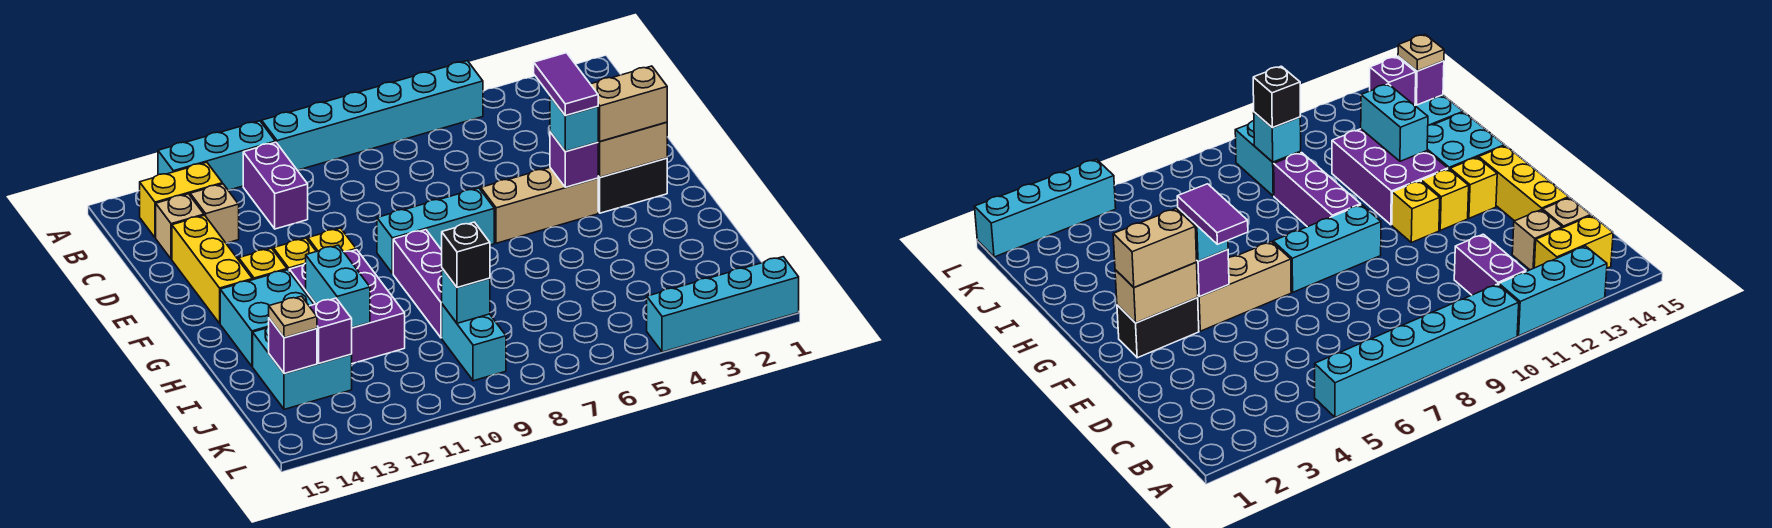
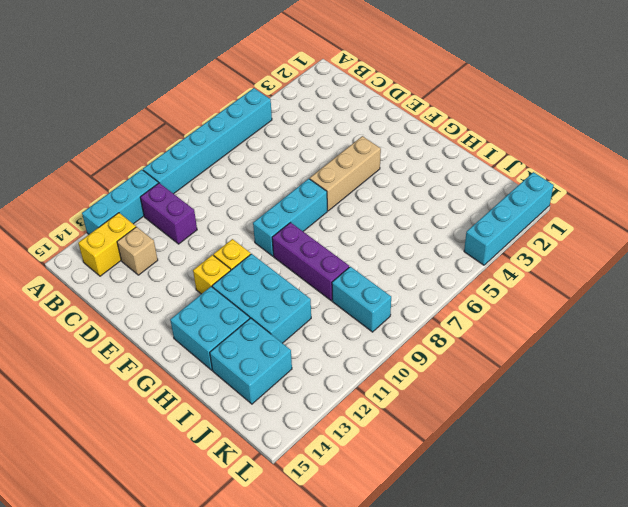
cyan 2x3 brick [212,254,311,343] -> purple 2x3 brick [289,250,405,364]
none -> tan 1x1 brick [156,194,204,259]
none -> yellow 1x3 brick [172,215,252,323]
none -> black 1x2 brick [598,158,667,213]
none -> yellow 1x1 brick [239,248,287,280]

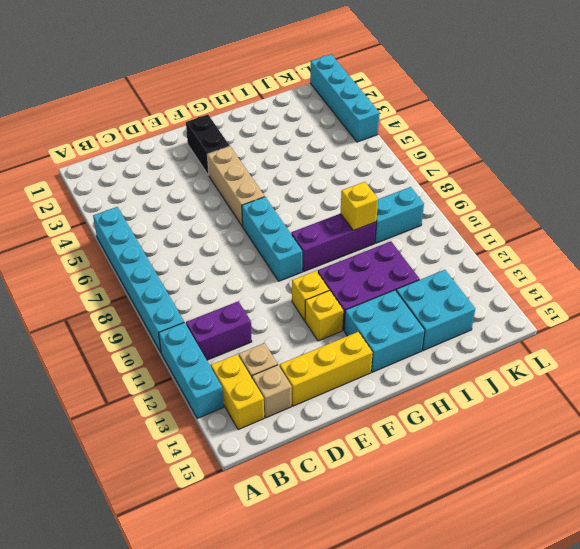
yellow 1x1 brick [341,182,378,231] -> yellow 1x1 brick moved to [239,248,287,280]
none -> tan 1x2 brick [598,122,667,177]
none -> purple 1x1 brick [550,132,598,187]
none -> cyan 1x2 brick [306,245,370,328]
none -> cyan 1x1 brick [442,268,490,323]

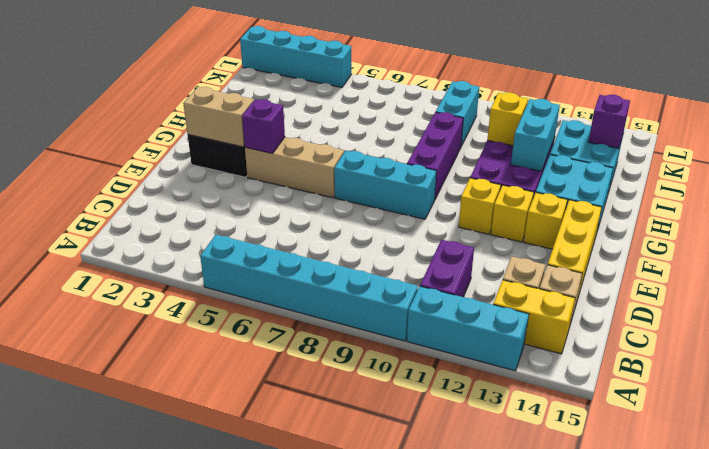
yellow 1x1 brick [487,93,528,146] -> none
none -> cyan 1x1 brick [442,268,490,323]
none -> purple 1x1 brick [309,298,352,363]
none -> tan 1x2 brick [591,66,667,141]
none -> cyan 1x1 brick [550,96,598,151]

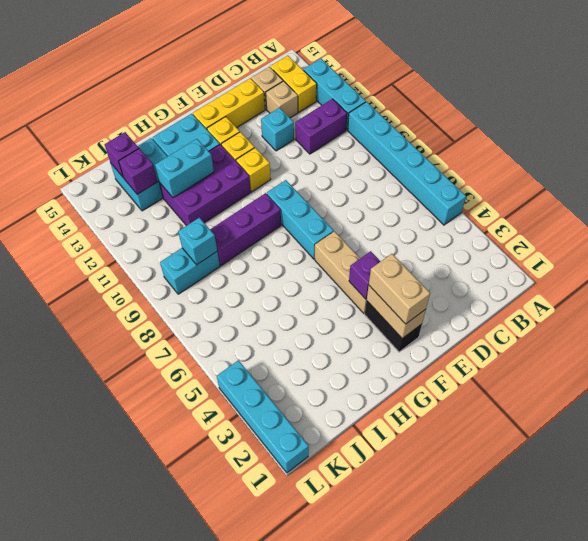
cyan 1x1 brick [261,108,294,151] -> cyan 1x1 brick moved to [550,96,598,151]
none -> black 1x1 brick [442,222,490,287]
none -> tan 1x1 plate [269,296,317,338]
none -> purple 1x2 tile [534,53,598,116]

